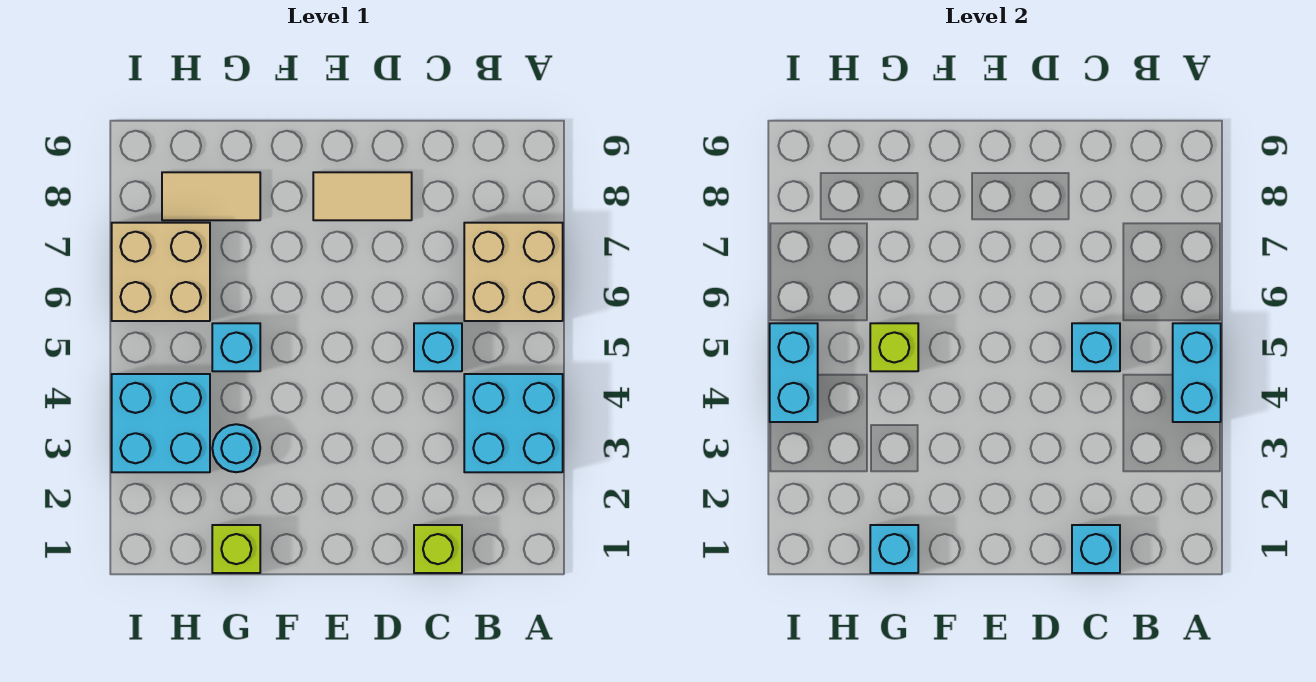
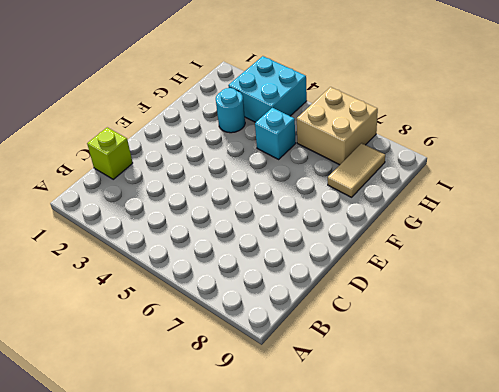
none -> cyan 2x2 brick [464,374,563,472]
none -> tan 2x2 brick [464,223,563,321]
none -> cyan 1x1 brick [414,323,462,371]

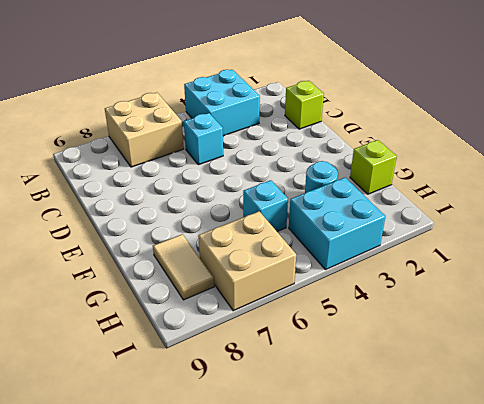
none -> tan 1x2 tile [313,172,412,220]
none -> cyan 1x2 brick [1173,323,1221,422]
none -> cyan 1x1 brick [1072,525,1120,573]

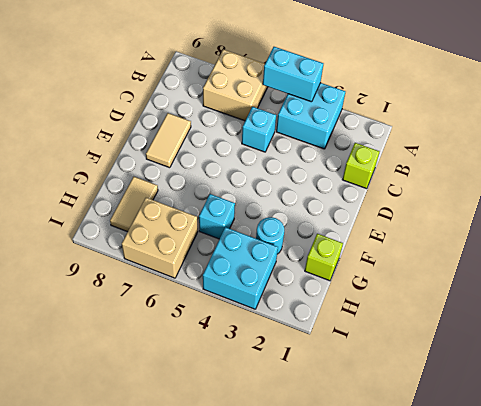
none -> cyan 1x1 brick [1072,525,1120,573]
none -> cyan 1x1 brick [1072,323,1120,371]
none -> cyan 1x1 brick [870,525,918,573]

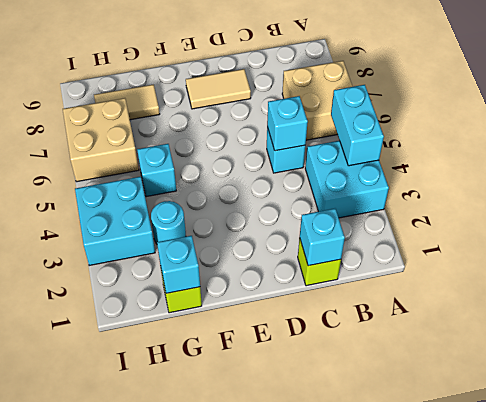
none -> lime 1x1 brick [870,323,918,371]
none -> cyan 1x2 brick [770,323,818,422]

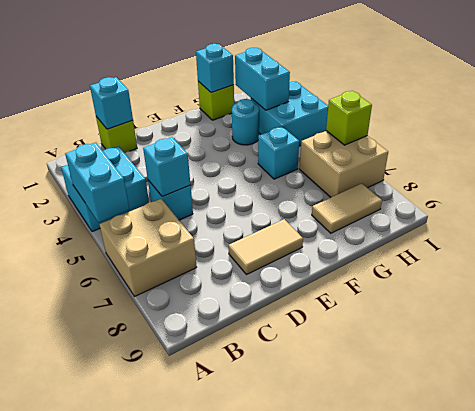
cyan 1x2 brick [235,48,290,110] -> cyan 1x2 brick moved to [770,323,818,422]
lime 1x1 brick [326,91,372,145] -> lime 1x1 brick moved to [870,323,918,371]

